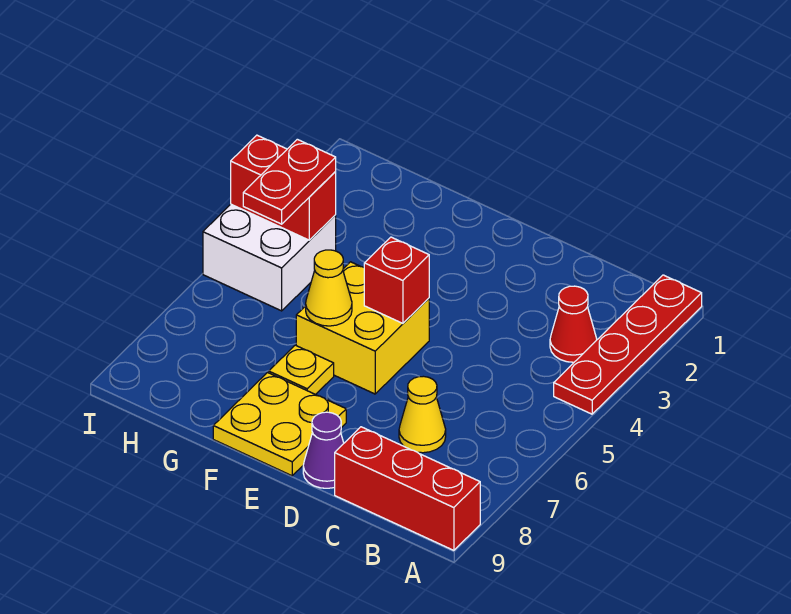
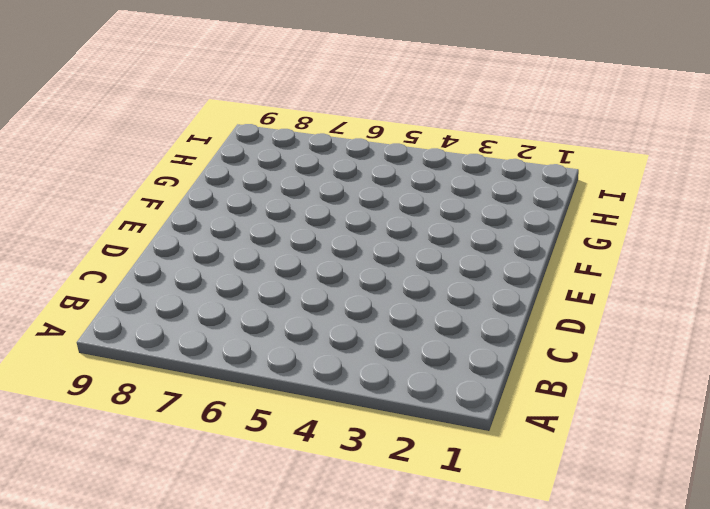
none -> red 1x4 plate [554,275,702,414]
none -> red 1x3 brick [335,427,480,550]
none -> red 1x1 cone [550,286,597,362]

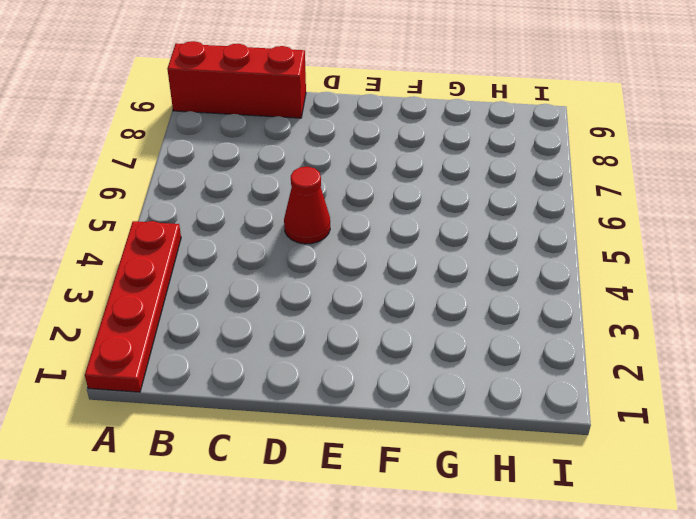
red 1x1 cone [284,167,330,244] -> red 1x1 cone moved to [550,286,597,362]
none -> yellow 1x1 cone [399,376,446,453]
none -> purple 1x1 cone [303,412,344,488]
none -> yellow 2x2 brick [296,262,429,394]

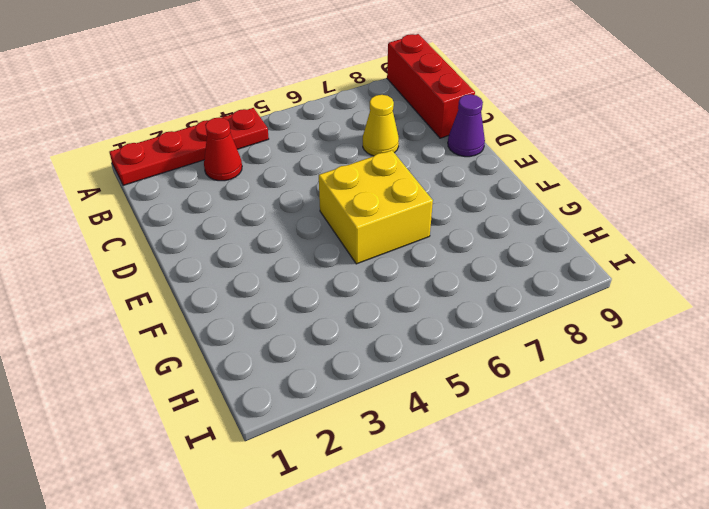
none -> yellow 2x2 plate [213,373,346,476]
none -> yellow 1x1 plate [269,345,334,395]
none -> white 2x2 brick [203,204,336,311]

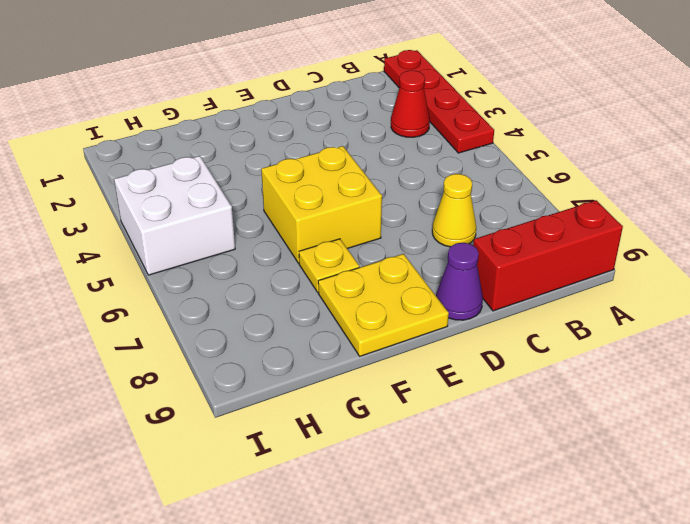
none -> red 1x1 brick [364,237,429,323]
none -> yellow 1x1 cone [306,250,352,326]
none -> red 1x2 brick [231,135,336,240]

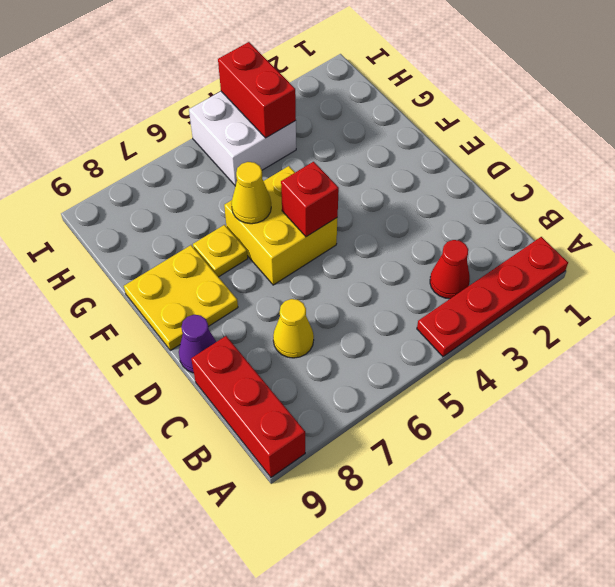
none -> red 1x2 plate [243,139,336,224]

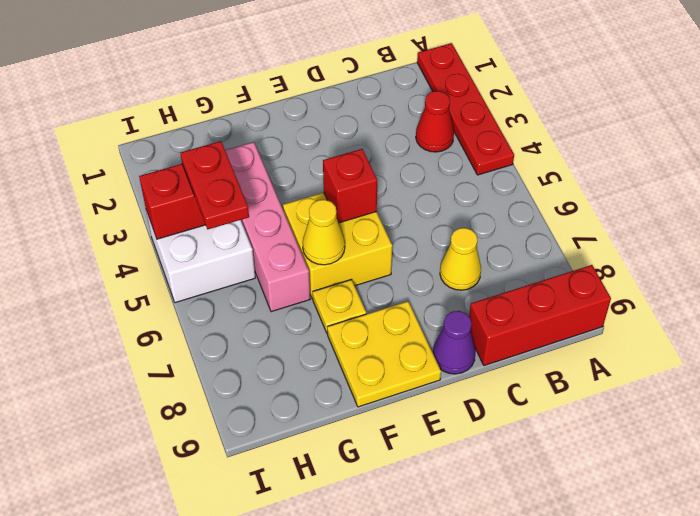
pink 1x4 brick [225,142,310,312] -> none

